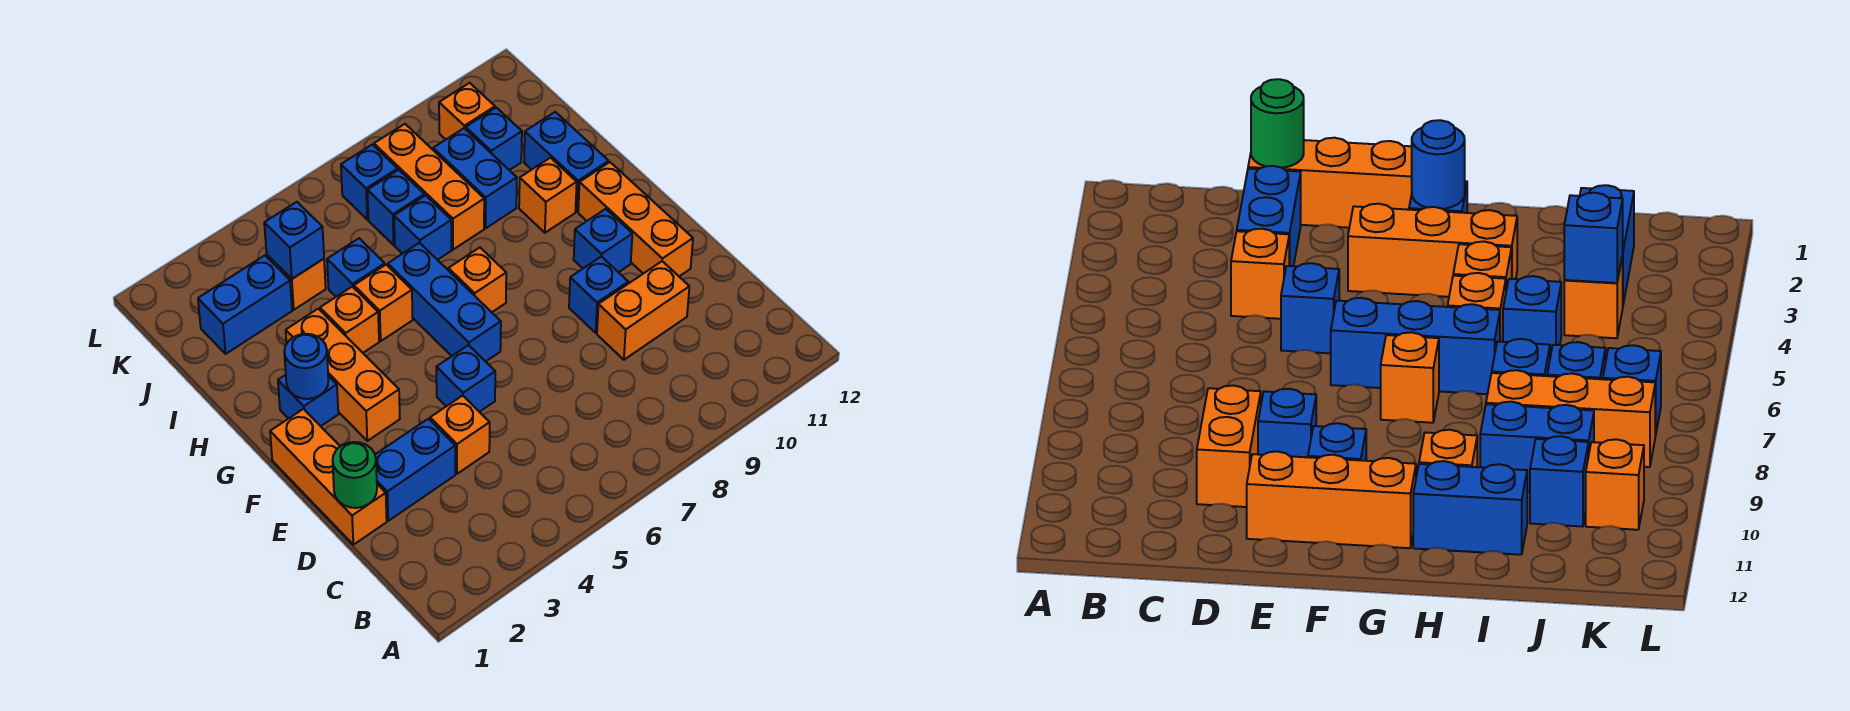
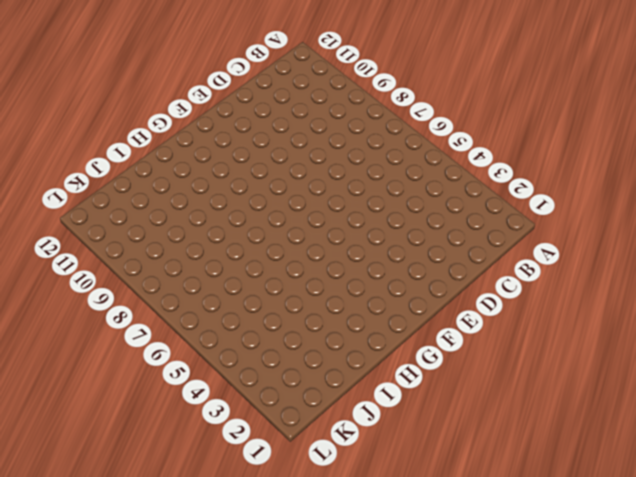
none -> orange 1x3 brick [270,409,387,545]
none -> blue 1x2 brick [375,419,455,521]
none -> orange 1x1 brick [430,396,490,474]

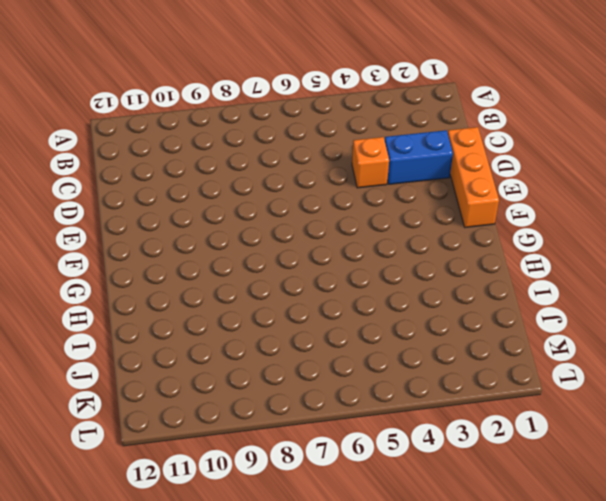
none -> orange 1x2 brick [597,261,689,360]
none -> blue 1x1 brick [436,345,495,412]
none -> blue 1x1 brick [569,256,628,333]

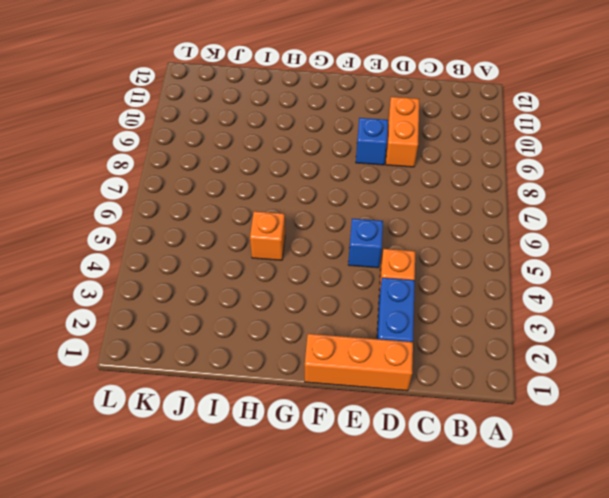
none -> orange 1x3 brick [578,162,693,276]
none -> orange 1x3 brick [286,309,400,441]
none -> blue 1x3 brick [388,243,501,362]

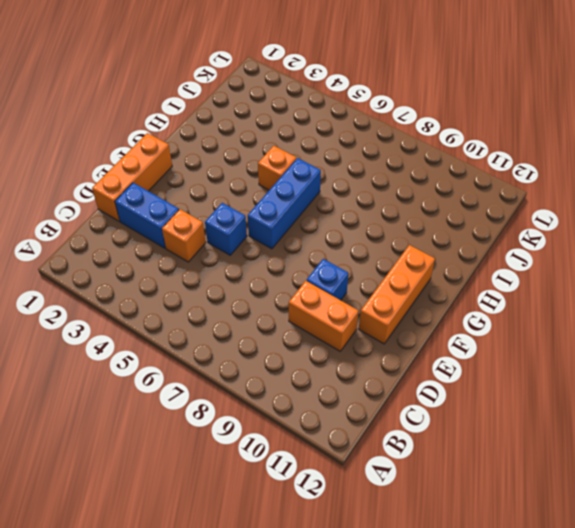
none -> orange 1x3 brick [286,309,400,441]
none -> blue 1x1 brick [574,209,632,272]
none -> blue 1x1 brick [278,375,338,426]

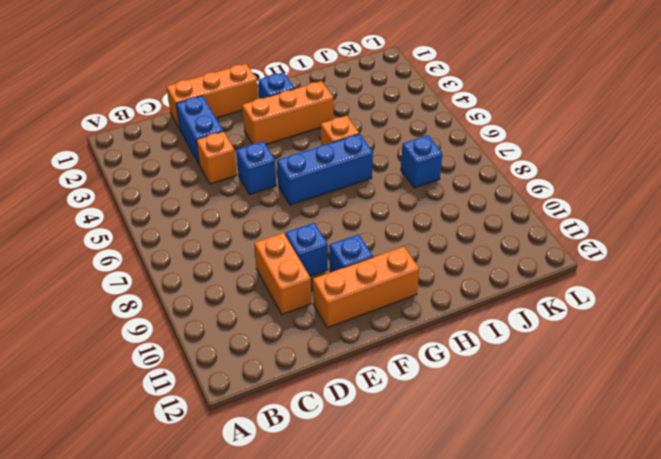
none -> orange 1x1 brick [448,248,506,312]
none -> orange 1x1 brick [320,287,379,353]
none -> orange 1x1 brick [519,158,577,233]

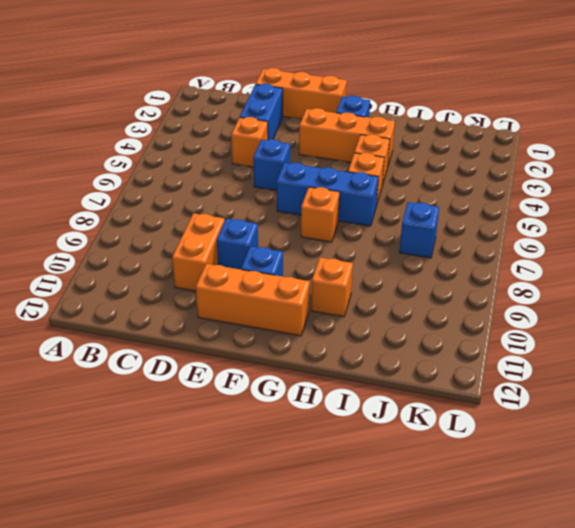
none -> blue 1x2 brick [524,112,609,212]
none -> blue 1x1 brick [327,238,385,297]
none -> blue 1x1 brick [394,195,452,260]

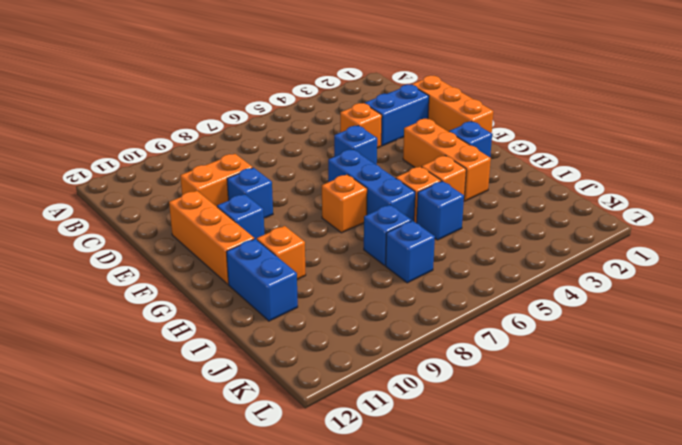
none -> orange 1x3 brick [374,124,484,250]
none -> blue 1x2 brick [433,128,517,228]
none -> blue 1x2 brick [198,256,292,354]

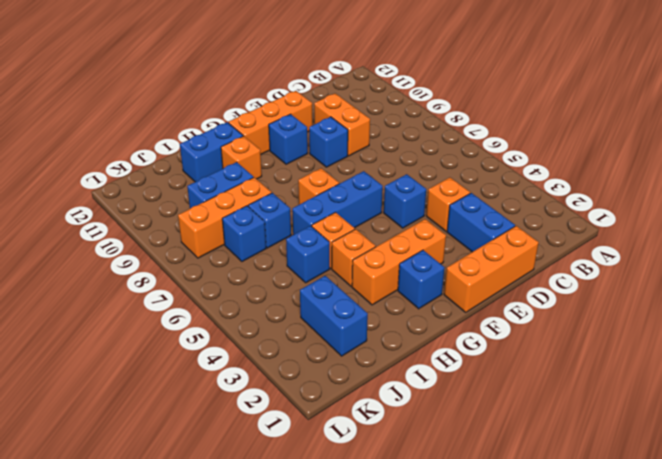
none -> orange 1x1 brick [267,255,326,310]
none -> blue 1x1 brick [466,108,522,170]
none -> blue 1x1 brick [341,144,398,219]

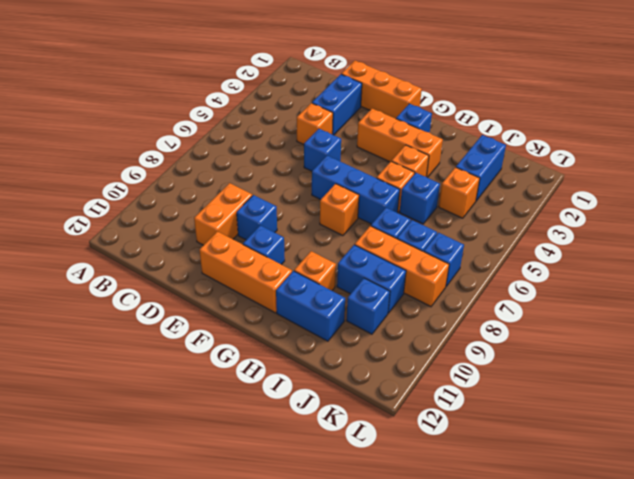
none -> orange 1x1 brick [439,83,495,139]
none -> green 1x1 round brick [333,442,377,508]
none -> blue 1x1 round brick [284,334,328,399]

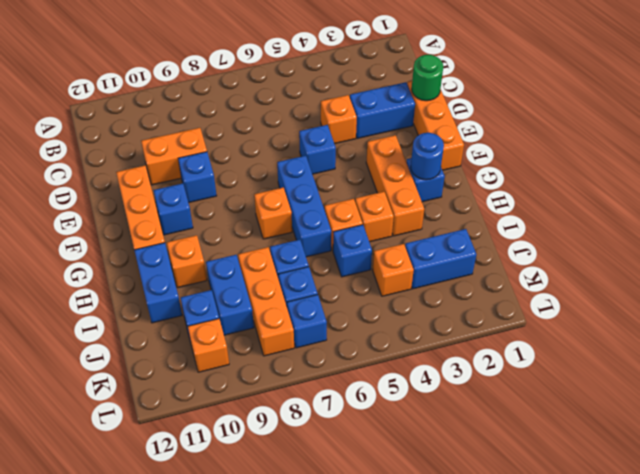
none -> blue 1x1 brick [264,202,324,279]

